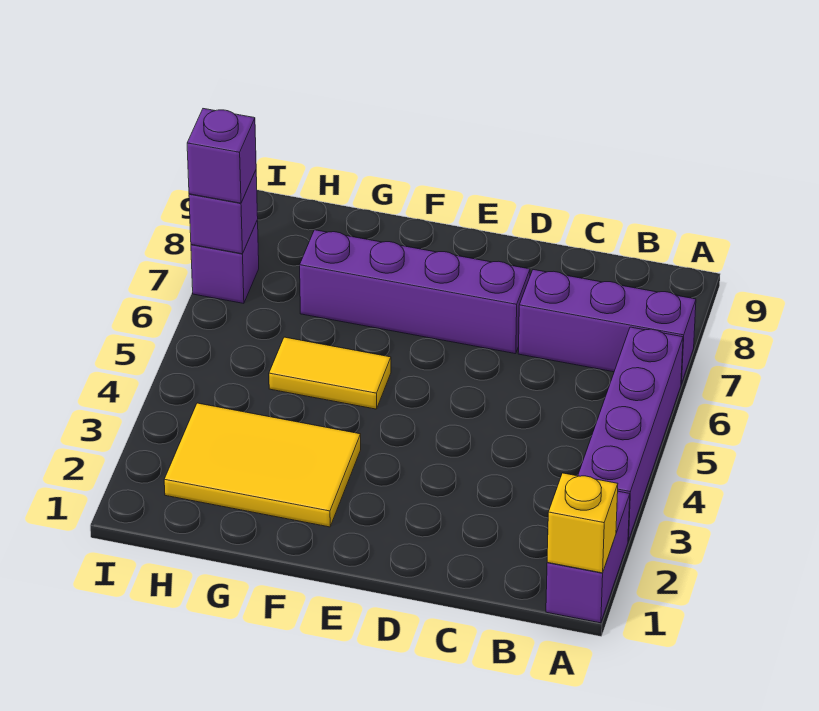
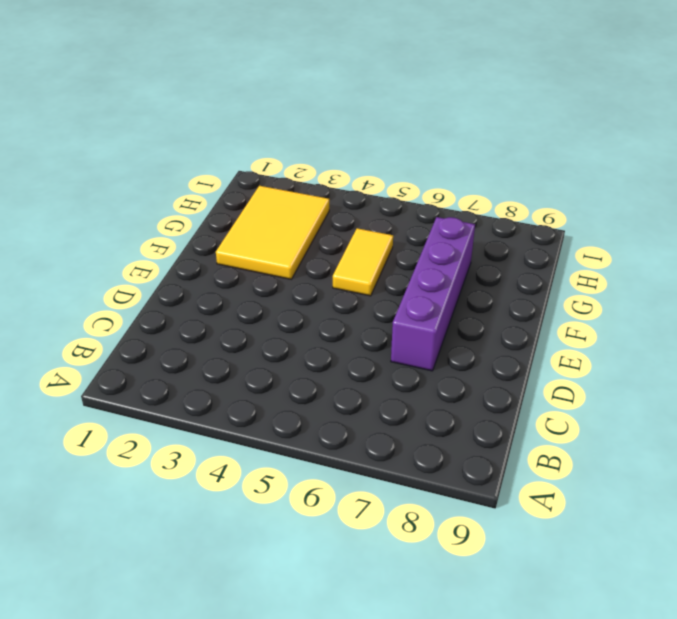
none -> purple 1x2 brick [546,491,630,623]
none -> purple 1x4 brick [578,327,683,541]

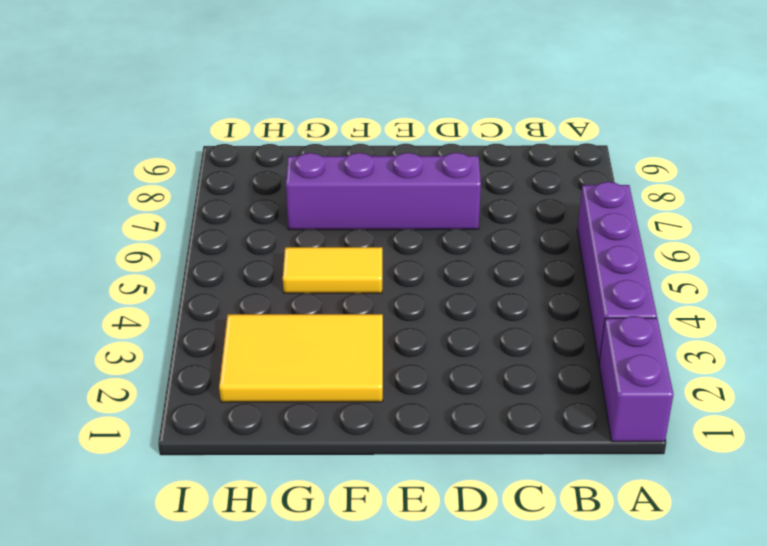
none -> purple 1x3 brick [518,270,696,384]
none -> purple 1x1 brick [191,220,259,303]

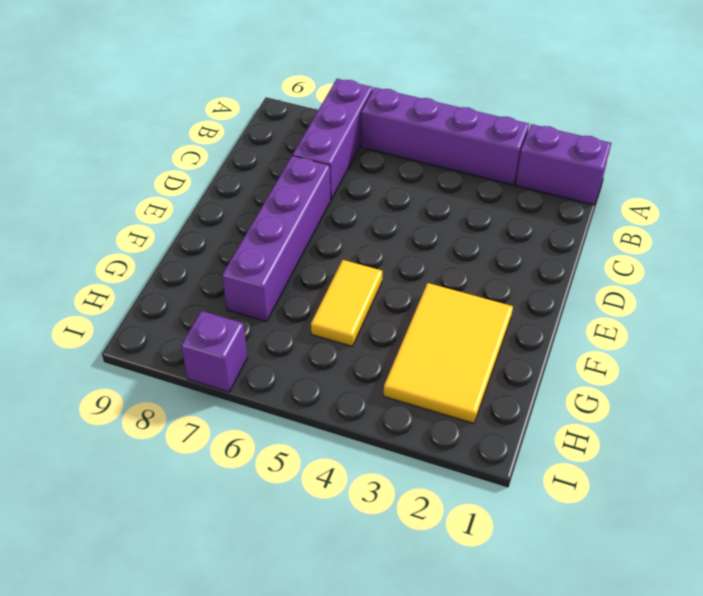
none -> yellow 1x1 brick [547,473,618,573]
none -> purple 1x1 brick [189,171,258,254]

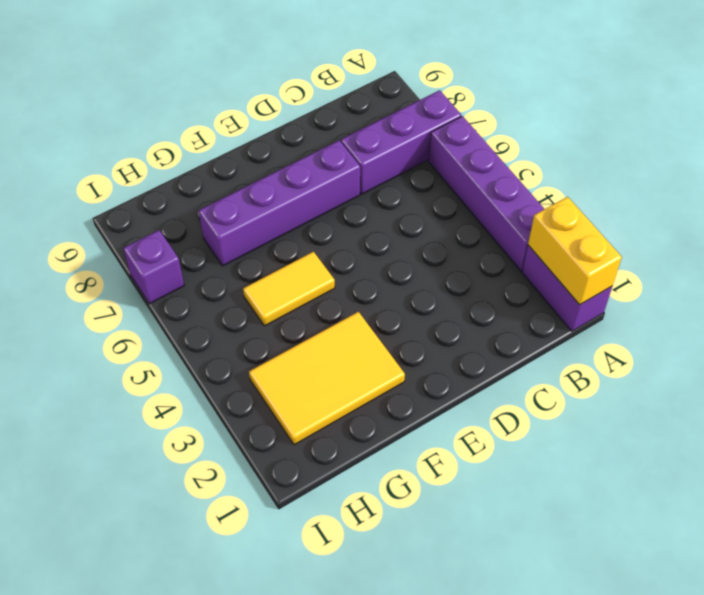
yellow 1x2 brick [528,197,622,305] -> yellow 1x1 brick [547,473,618,573]
none -> purple 1x1 brick [189,171,258,254]
none -> purple 1x1 brick [187,109,256,203]

